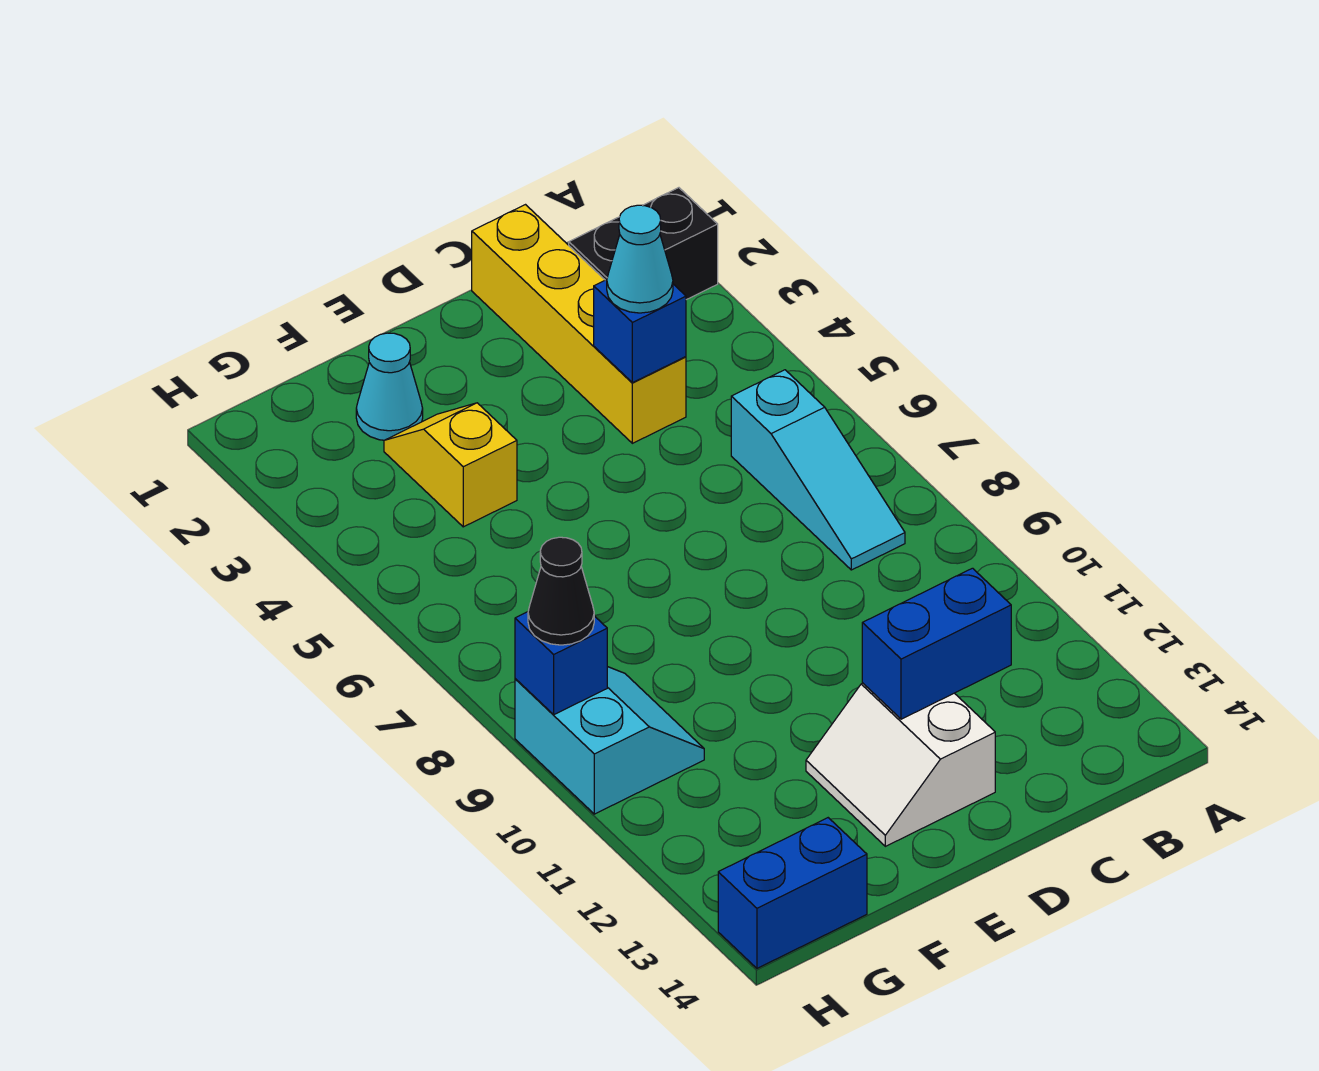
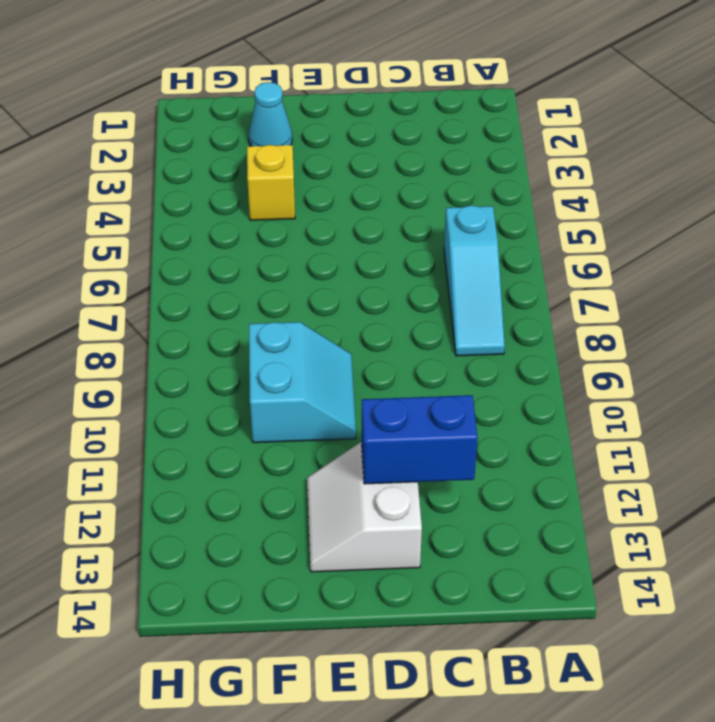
cyan 2x2 slope [249,322,356,443] -> cyan 2x2 slope moved to [515,667,704,814]
none -> black 1x2 brick [569,188,718,300]
none -> yellow 1x4 brick [472,205,686,443]
none -> blue 1x2 brick [718,818,867,968]

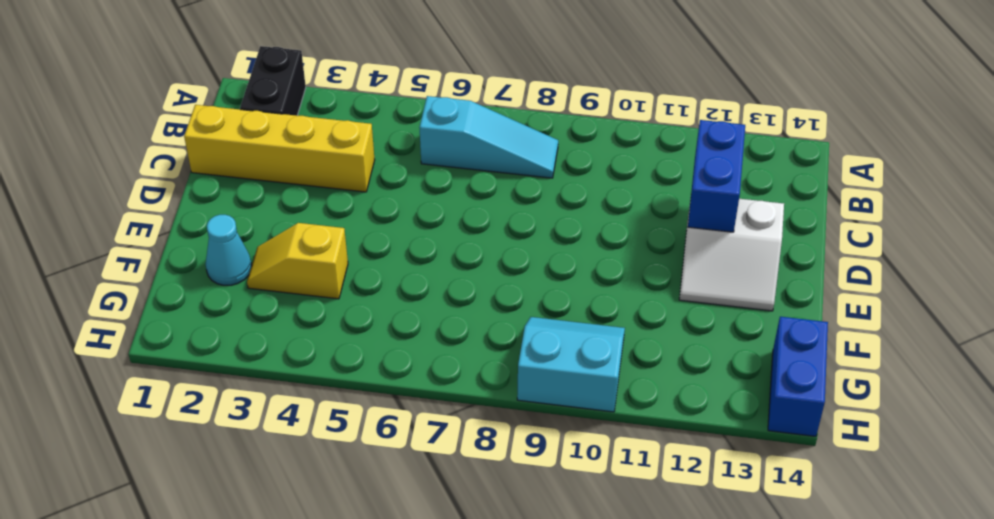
none -> blue 1x1 brick [594,280,686,383]
none -> blue 1x1 brick [515,612,607,714]
none -> cyan 1x1 cone [607,205,673,313]

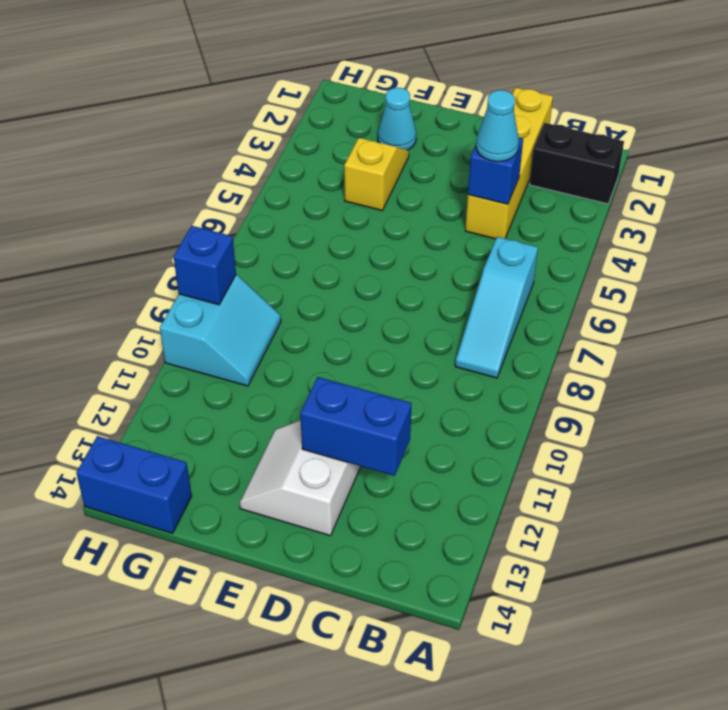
none -> black 1x1 cone [528,537,594,645]

